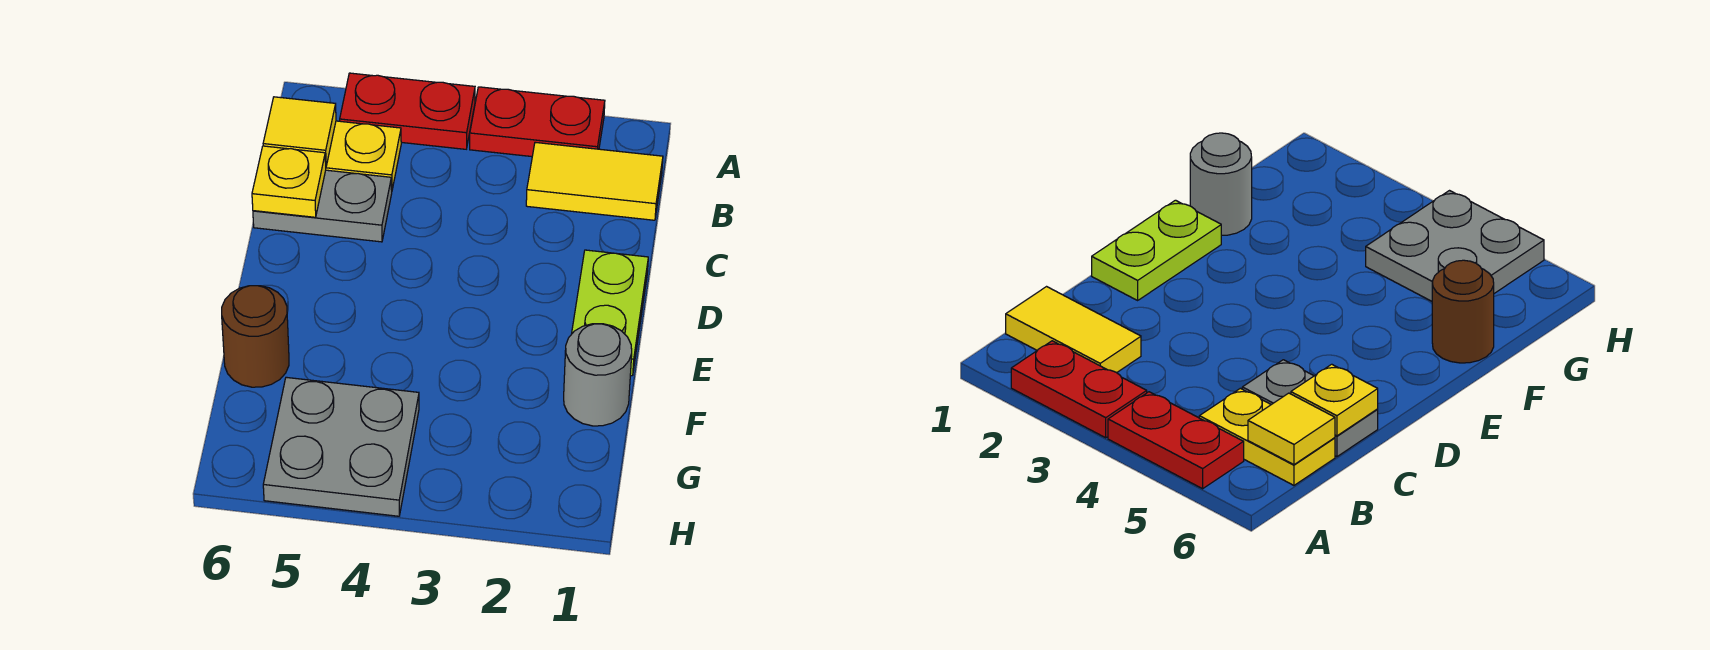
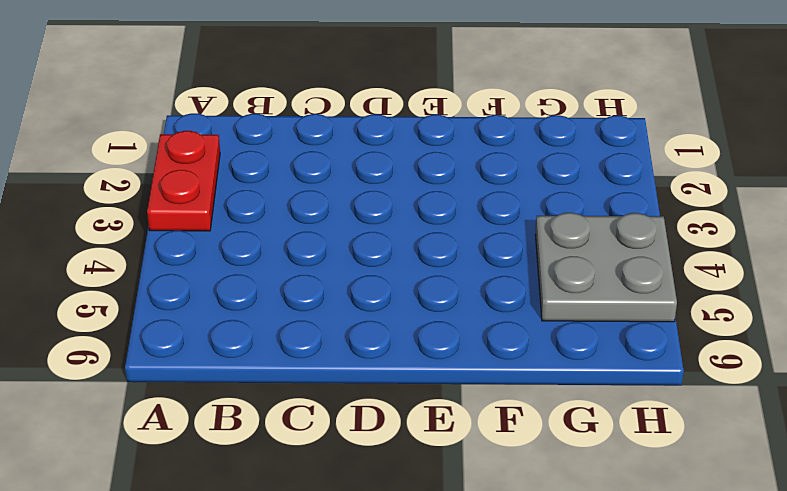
none -> red 1x2 plate [340,73,475,149]
none -> yellow 1x2 tile [526,142,663,220]

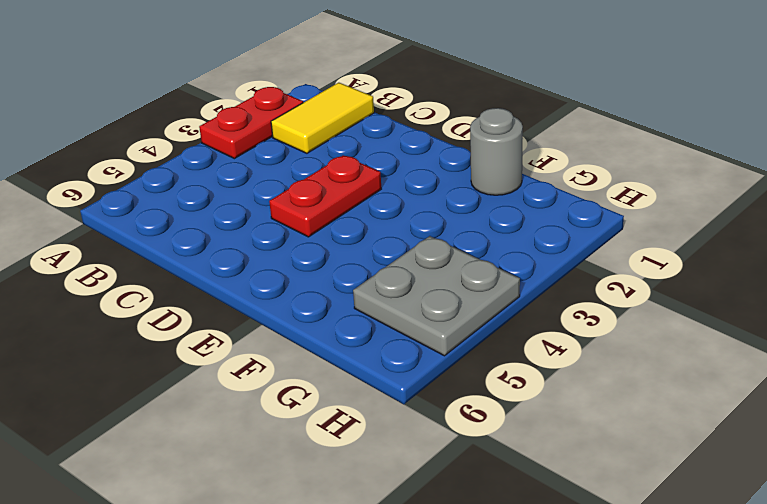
red 1x2 plate [269,155,381,237] -> red 1x2 plate moved to [340,73,475,149]
none -> yellow 1x2 plate [326,121,401,190]
none -> grey 1x2 plate [253,170,392,242]

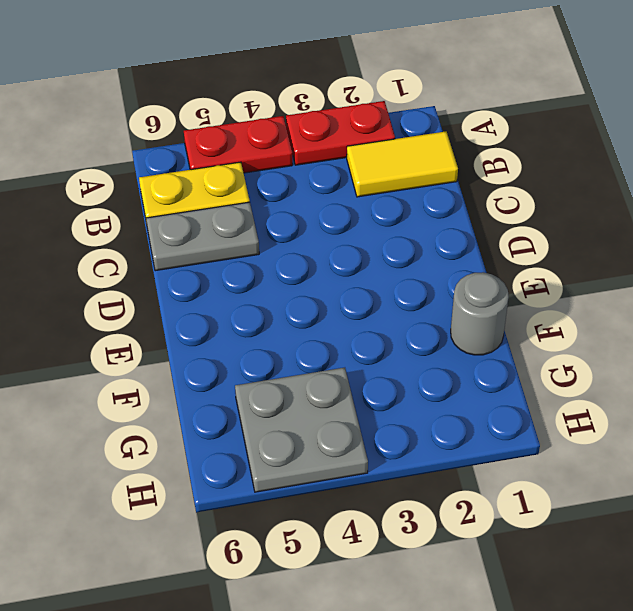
none -> lime 1x2 plate [572,250,648,376]
none -> brown 1x1 round brick [222,286,289,387]

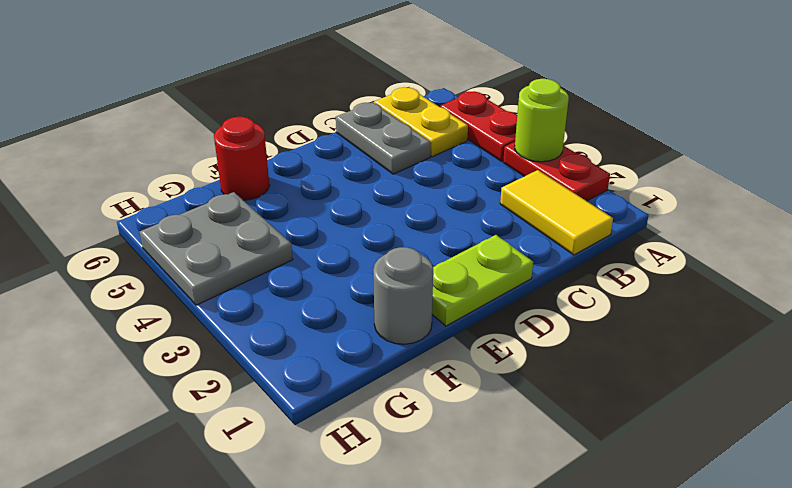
lime 1x1 round brick [515,79,569,162] -> none
red 1x1 round brick [214,117,270,200] -> brown 1x1 round brick [222,286,289,387]
none -> yellow 1x1 tile [263,97,336,166]
none -> yellow 1x1 plate [252,146,326,217]

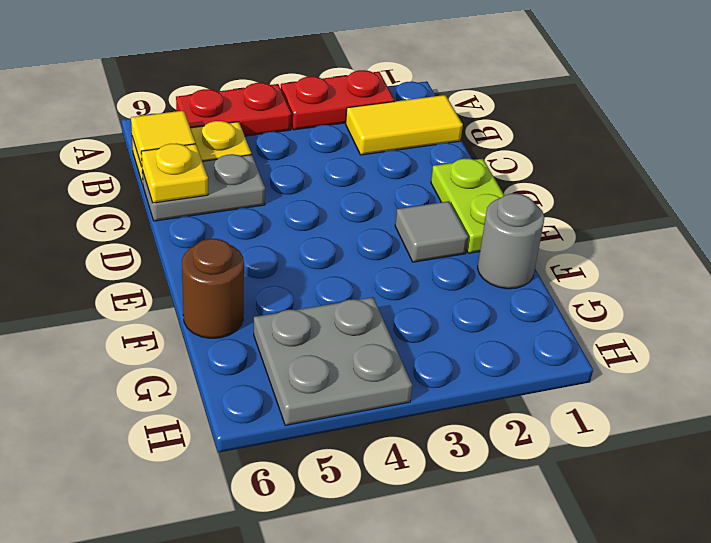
grey 1x1 tile [395,201,468,262] -> none

